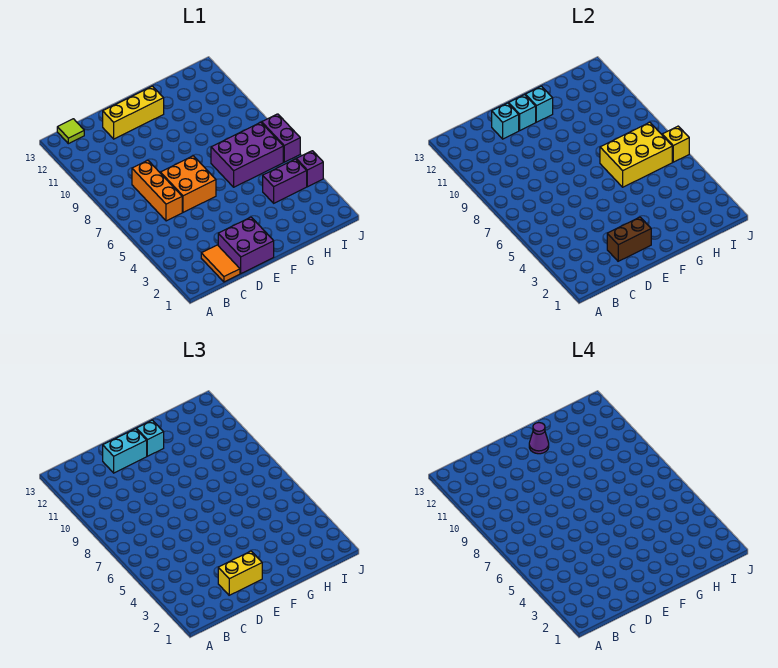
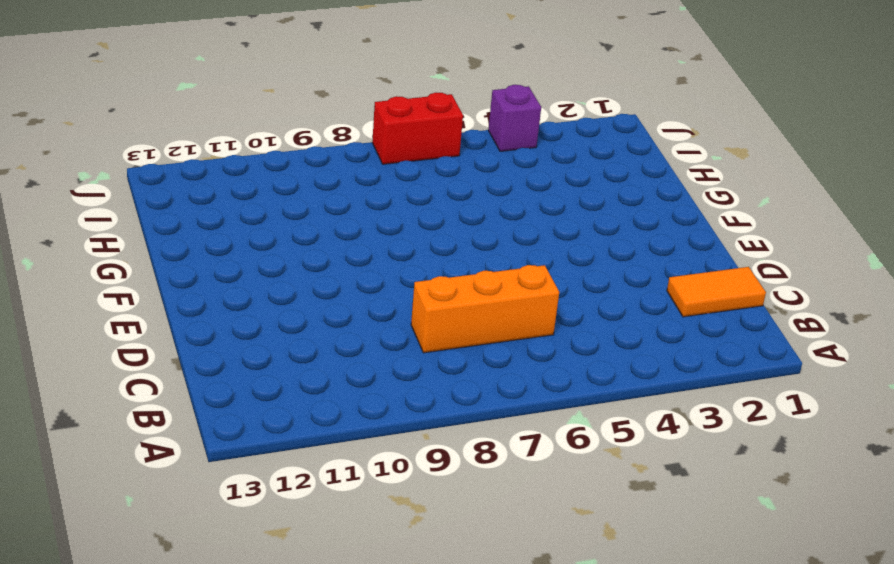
red 1x2 brick [372,93,463,164] -> purple 1x2 brick [262,114,300,162]
none -> lime 1x1 tile [57,119,84,144]
none -> purple 2x2 brick [218,217,274,273]
none -> orange 2x2 brick [160,156,216,212]

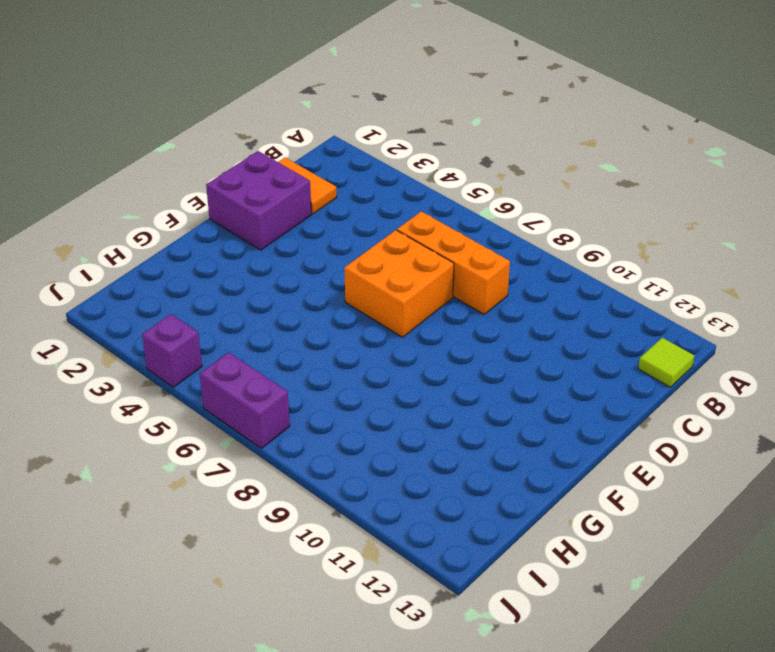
none -> yellow 1x3 brick [103,86,164,139]
none -> purple 2x3 brick [211,122,283,187]
none -> purple 1x2 brick [263,159,307,203]

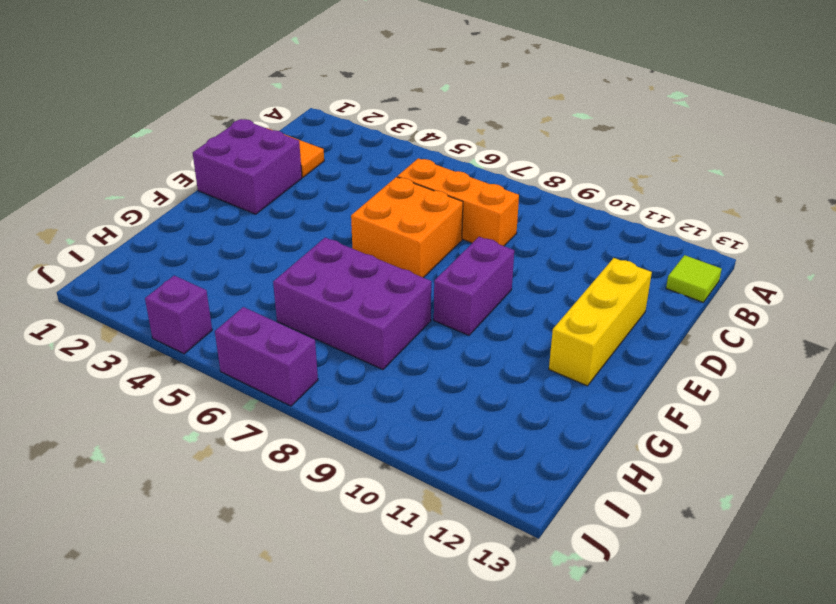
purple 1x2 brick [434,237,514,335] -> purple 1x2 brick moved to [263,159,307,203]
purple 2x3 brick [273,238,431,370] -> purple 2x3 brick turned to [211,122,283,187]
none -> brown 1x2 brick [607,217,651,261]
none -> cyan 1x1 brick [492,103,519,139]
none -> cyan 1x1 brick [509,95,536,130]

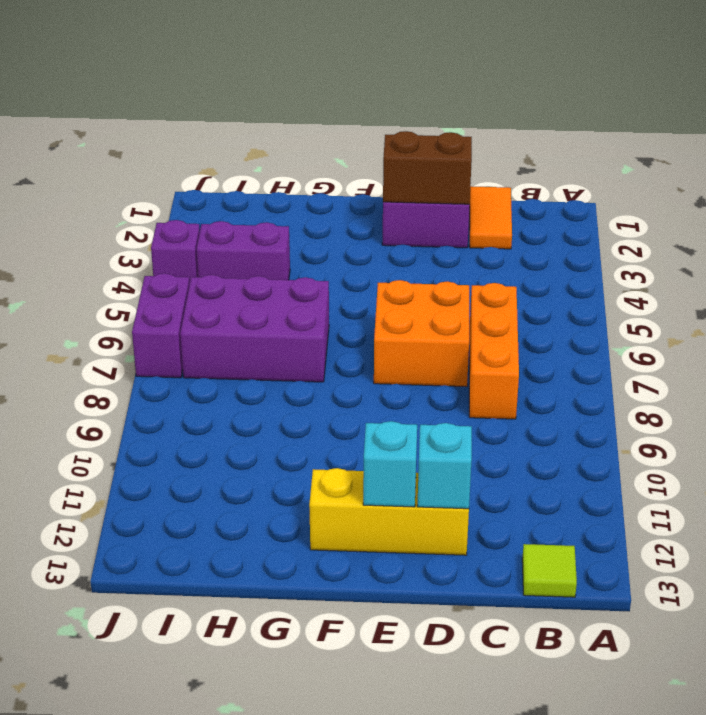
none -> cyan 1x1 brick [525,86,553,122]
none -> yellow 2x3 brick [600,122,672,187]
none -> yellow 1x1 brick [662,126,689,162]

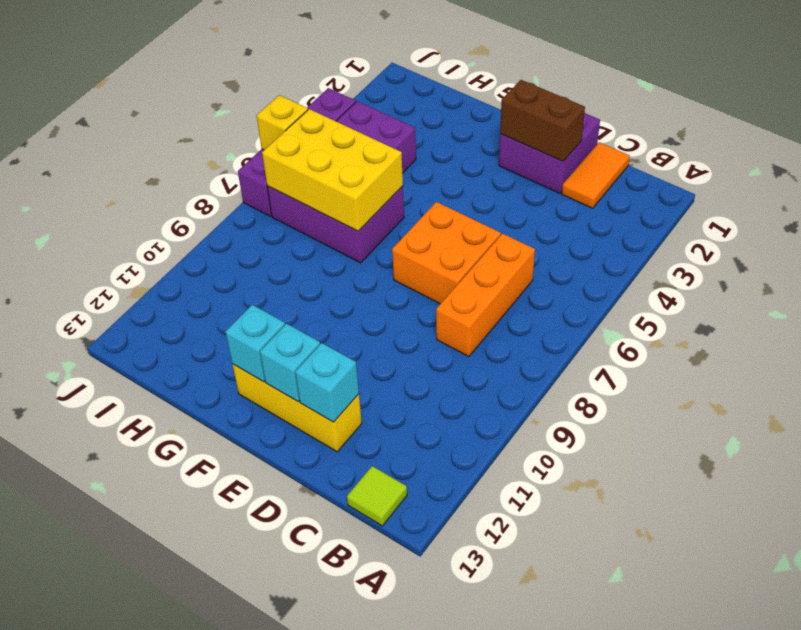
none -> yellow 1x2 brick [218,551,262,595]
none -> cyan 1x2 brick [103,429,147,473]
none -> cyan 1x1 brick [136,420,164,456]

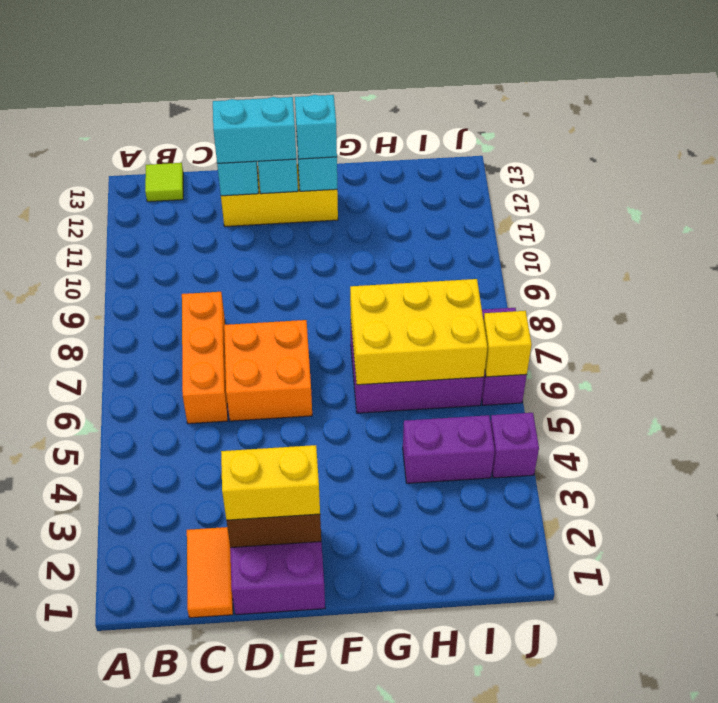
none -> purple 1x1 cone [529,423,549,454]

